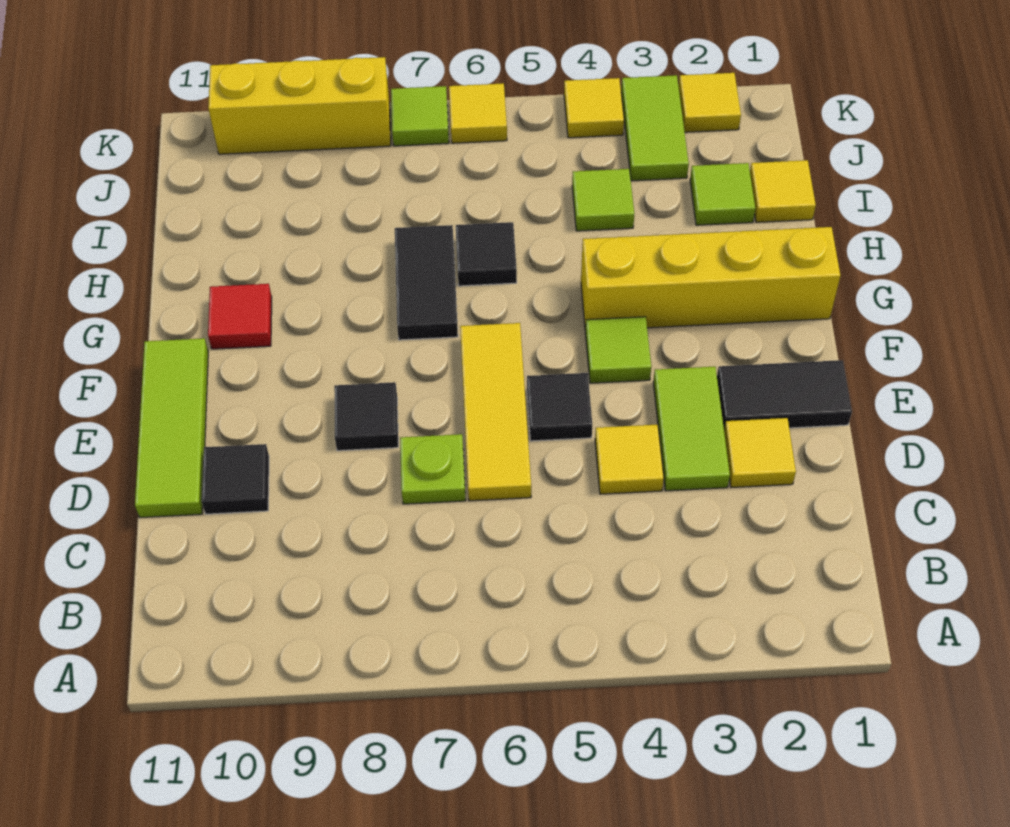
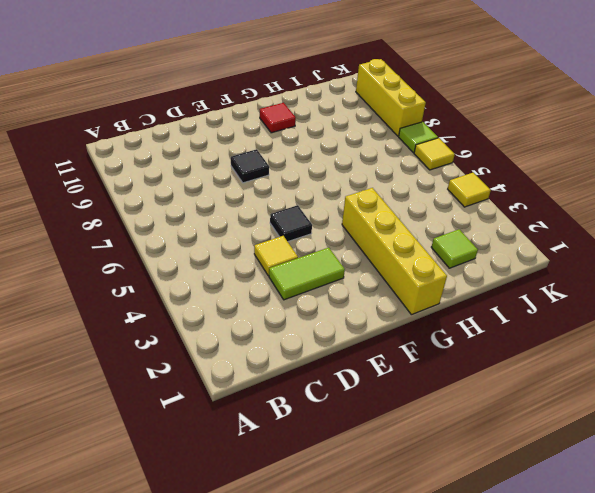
none -> yellow 1x1 tile [724,418,796,488]
none -> yellow 1x3 tile [460,323,531,501]
none -> lime 1x1 plate [400,434,466,504]

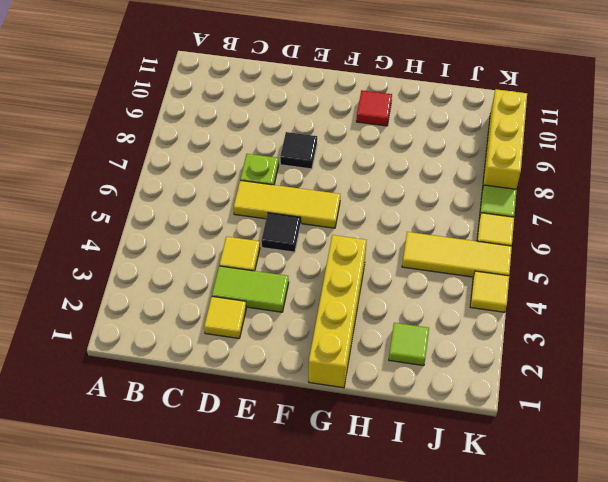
yellow 1x3 tile [402,232,512,277] -> none
none -> black 1x1 tile [202,444,269,514]
none -> lime 1x3 tile [135,338,208,518]
none -> black 1x2 tile [717,360,852,429]

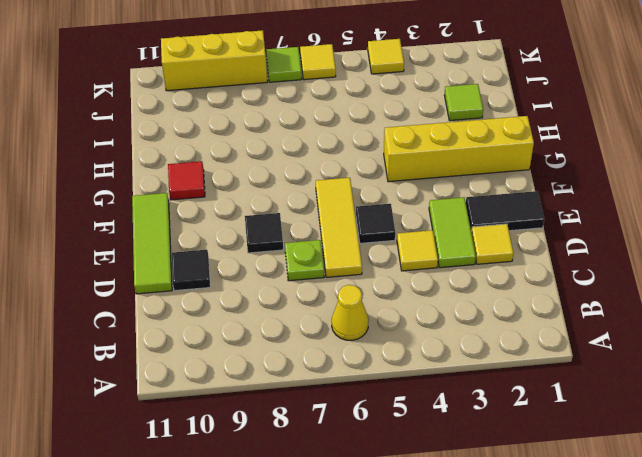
yellow 1x1 cone [332,285,369,340] -> none
none -> lime 1x1 tile [585,317,651,383]
none -> black 1x2 tile [395,225,458,340]
none -> black 1x1 tile [456,222,517,286]

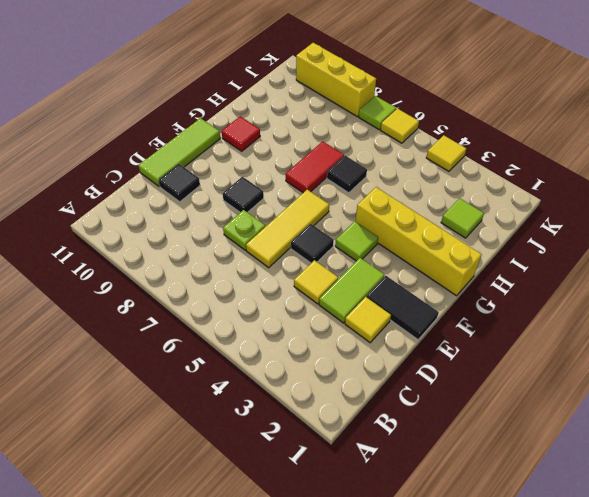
red 1x2 tile [286,141,344,193] -> black 1x2 tile [395,225,458,340]
none -> yellow 1x1 tile [750,160,816,222]
none -> lime 1x1 tile [572,169,634,231]
none -> lime 1x2 tile [621,75,689,181]

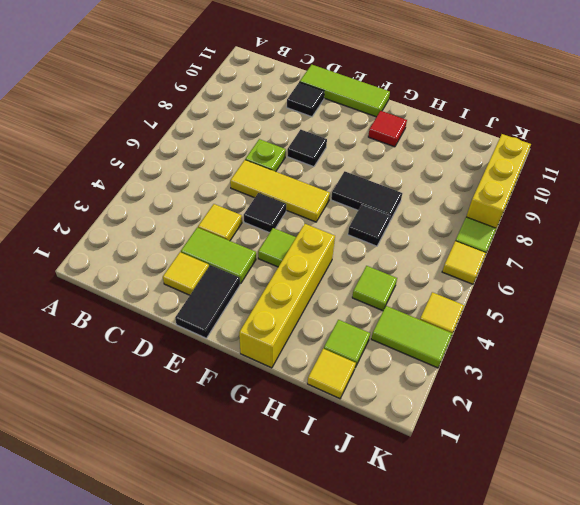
none -> yellow 1x1 tile [679,73,741,132]

